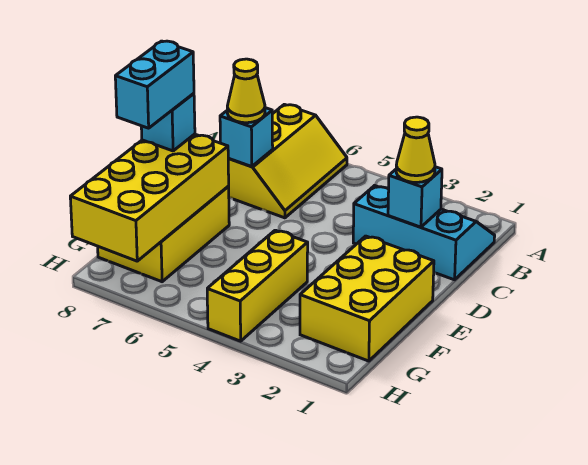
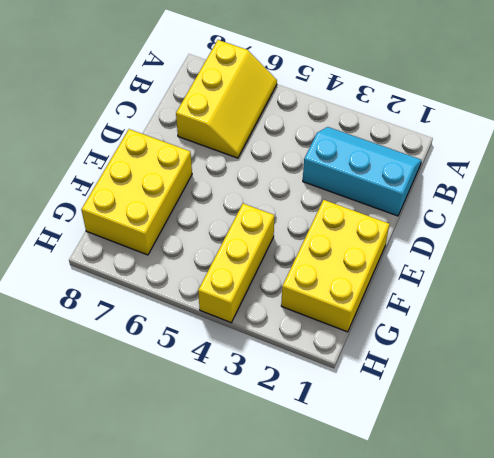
none -> cyan 1x1 brick [388,167,442,227]
none -> cyan 1x1 brick [220,108,273,166]
none -> yellow 2x4 brick [70,134,229,261]

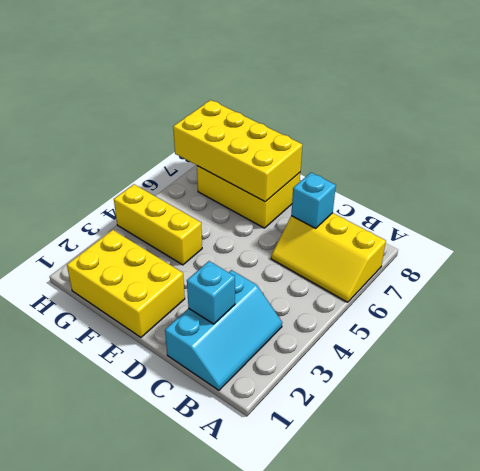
none -> yellow 1x1 cone [396,117,435,182]
none -> yellow 1x1 cone [227,59,265,123]
none -> cyan 1x1 brick [141,93,195,151]

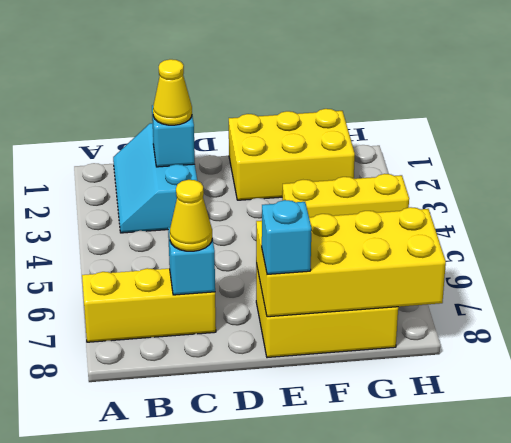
none -> cyan 1x2 brick [115,41,194,128]

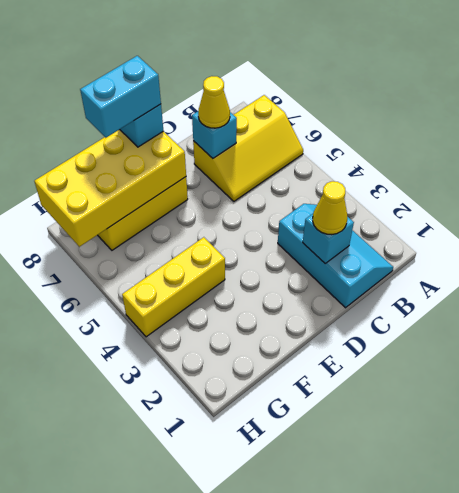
none -> yellow 2x3 brick [300,236,434,361]

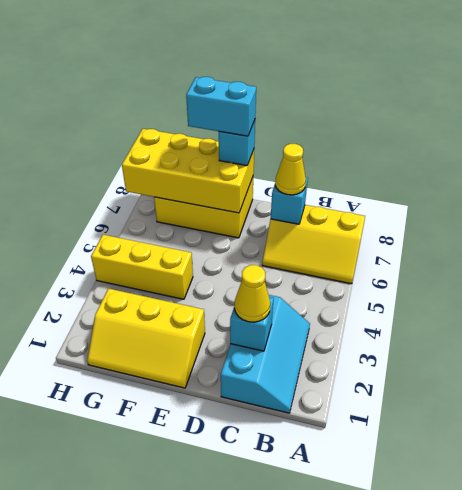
yellow 2x3 slope [87,289,205,388] -> yellow 2x3 brick [300,236,434,361]

